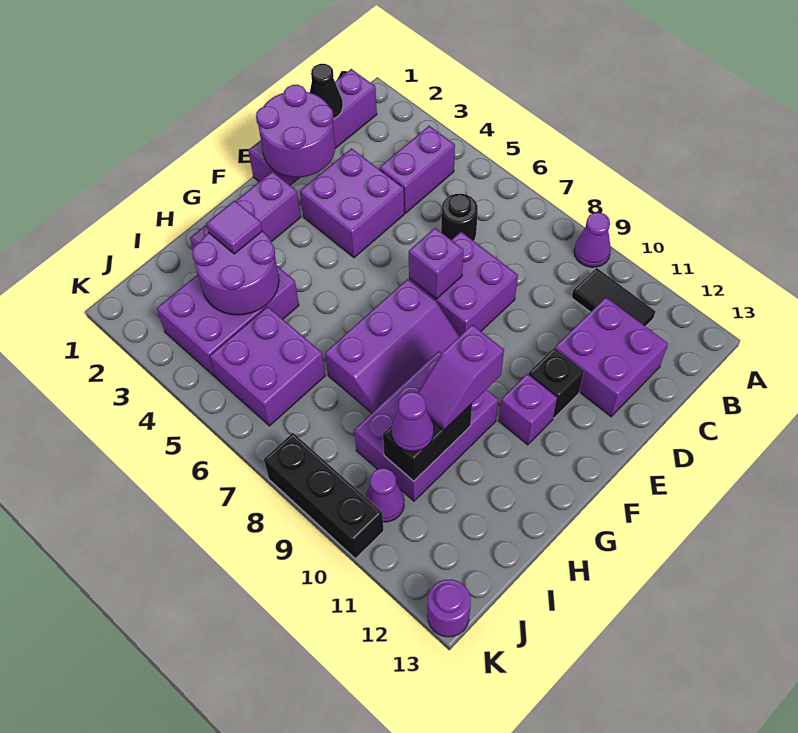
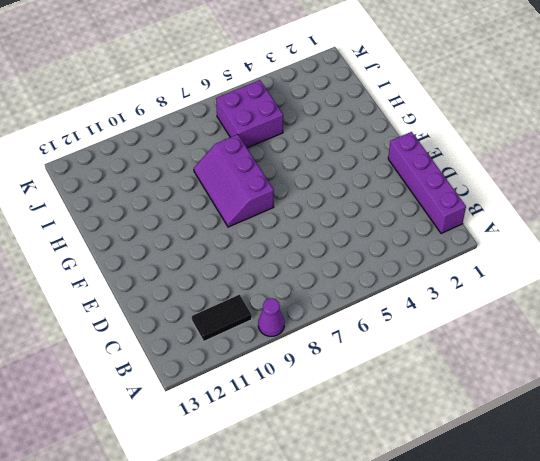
none -> purple 1x2 brick [379,126,455,213]
none -> black 1x1 round brick [441,194,478,241]
none -> purple 2x2 brick [555,298,668,417]

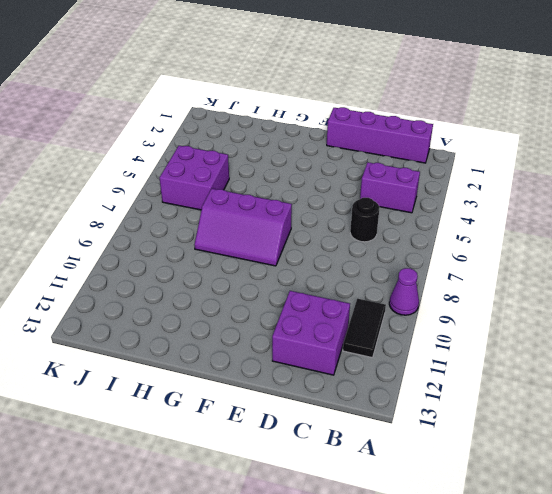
none -> purple 2x2 brick [300,148,404,258]
none -> purple 2x2 brick [409,232,518,336]
none -> black 1x1 brick [528,348,584,418]

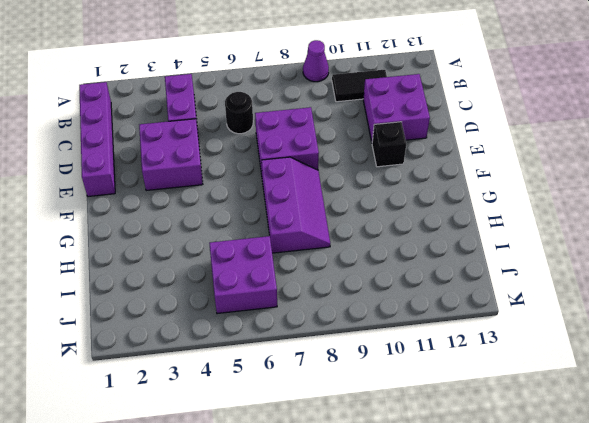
none -> purple 1x3 brick [190,171,301,248]
none -> purple 1x1 brick [499,374,557,445]
none -> purple 2x3 brick [354,351,498,501]

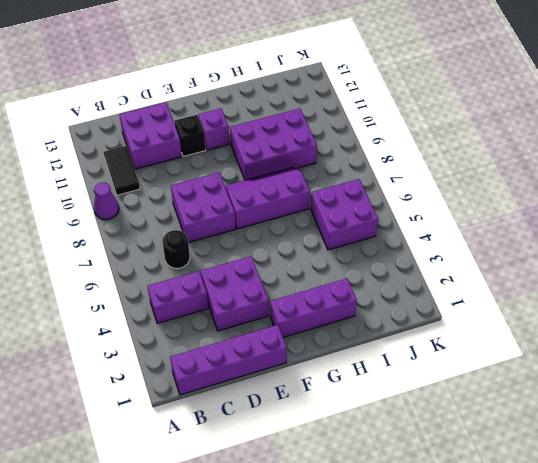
none -> purple 2x3 brick [157,266,299,377]
none -> purple 1x1 cone [365,468,404,522]
none -> black 1x3 brick [264,433,384,559]

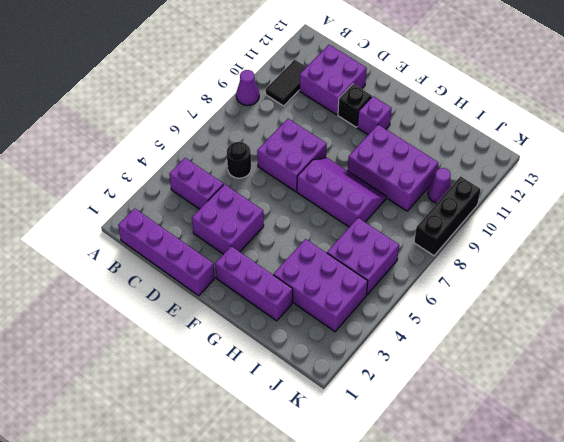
none -> purple 1x1 round brick [428,579,471,637]
none -> black 1x1 cone [310,64,343,119]
none -> purple 2x2 round brick [256,85,335,177]

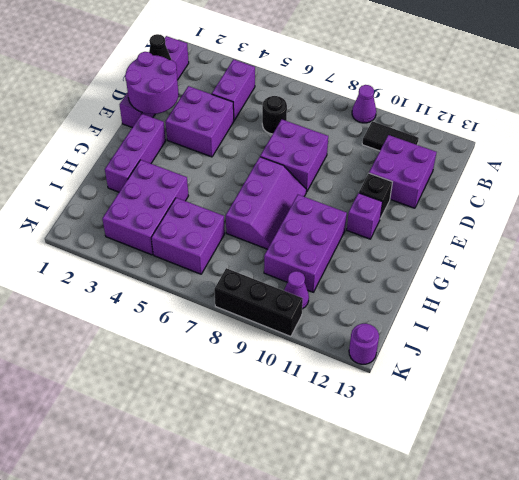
none -> purple 1x1 brick [409,228,463,299]
none -> purple 2x2 round brick [192,231,279,315]
none -> black 1x2 brick [383,404,472,481]

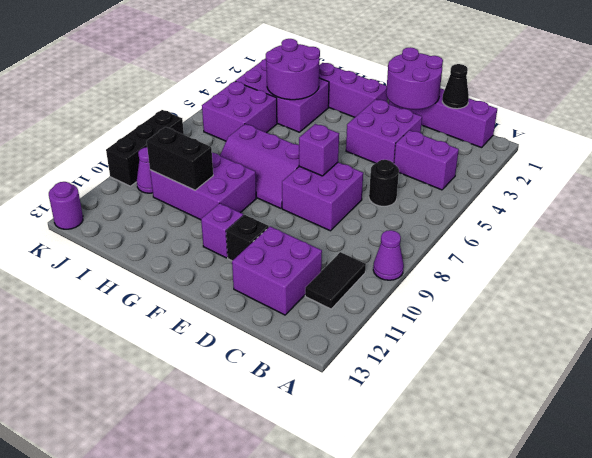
none -> purple 1x2 slope [418,325,504,430]
none -> purple 1x1 tile [206,201,262,254]
none -> purple 1x1 cone [392,392,434,451]

